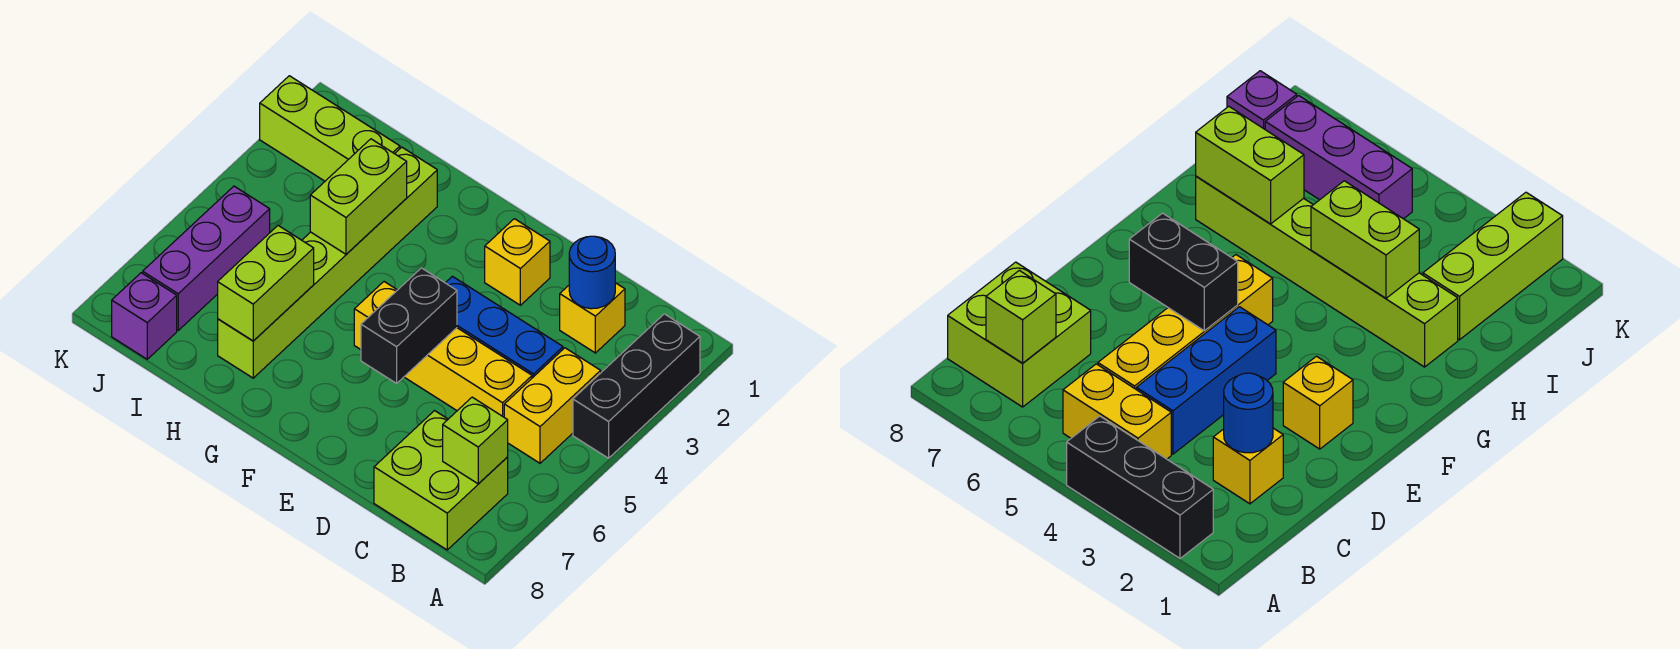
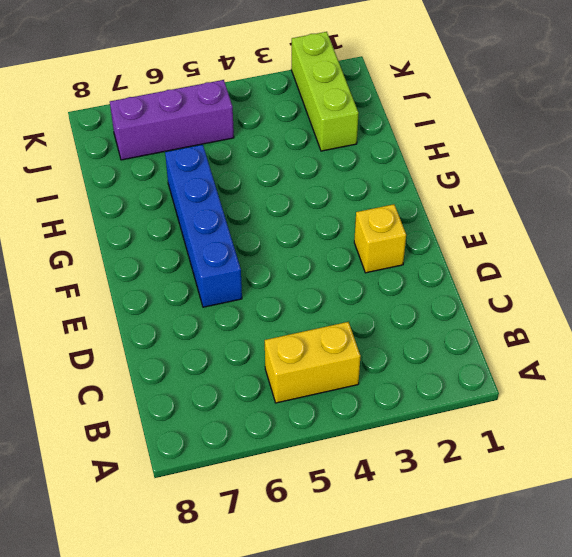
blue 1x4 brick [165,145,242,307] -> lime 1x6 brick [218,147,437,378]
none -> black 1x3 brick [573,314,700,458]
none -> lime 2x2 brick [374,411,508,550]
none -> yellow 1x1 brick [560,283,625,353]

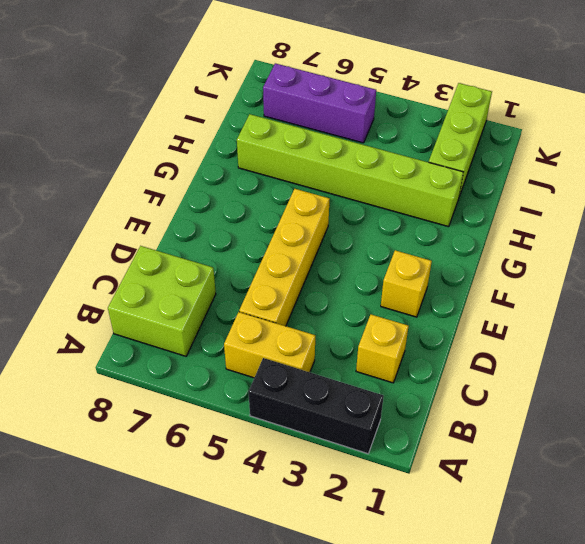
none -> blue 1x3 brick [446,276,563,378]
none -> purple 1x1 brick [112,273,177,359]
none -> lime 1x1 brick [443,397,508,484]

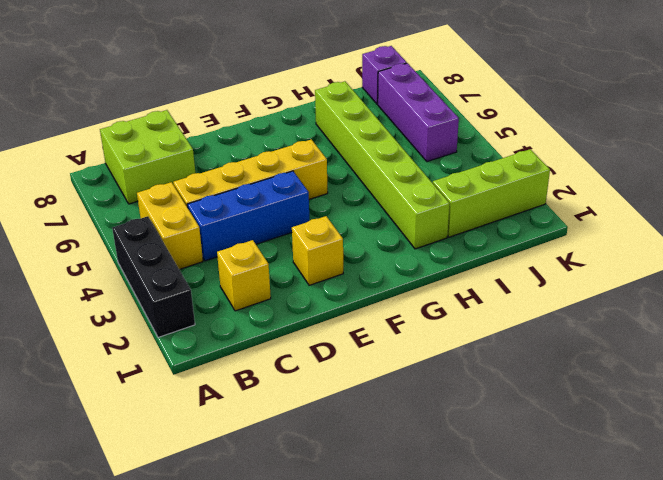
none -> lime 1x1 brick [443,397,508,484]
none -> blue 1x1 round brick [569,236,615,309]
none -> black 1x2 brick [361,268,457,383]

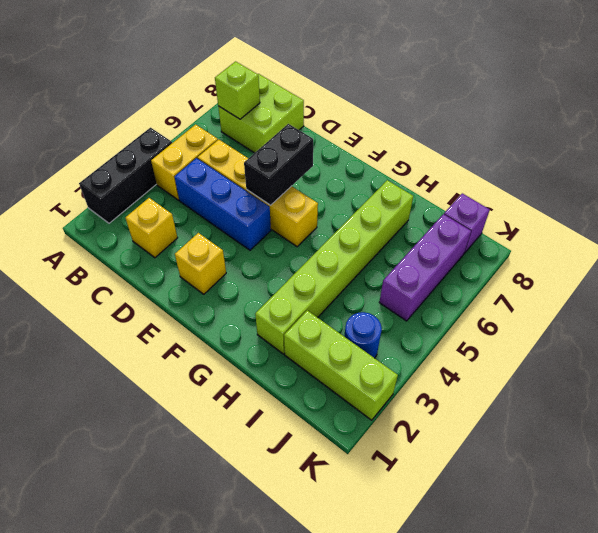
blue 1x1 round brick [344,312,382,358] -> blue 1x1 round brick moved to [569,236,615,309]
none -> lime 1x2 brick [310,139,407,254]
none -> lime 1x2 brick [218,226,314,341]

